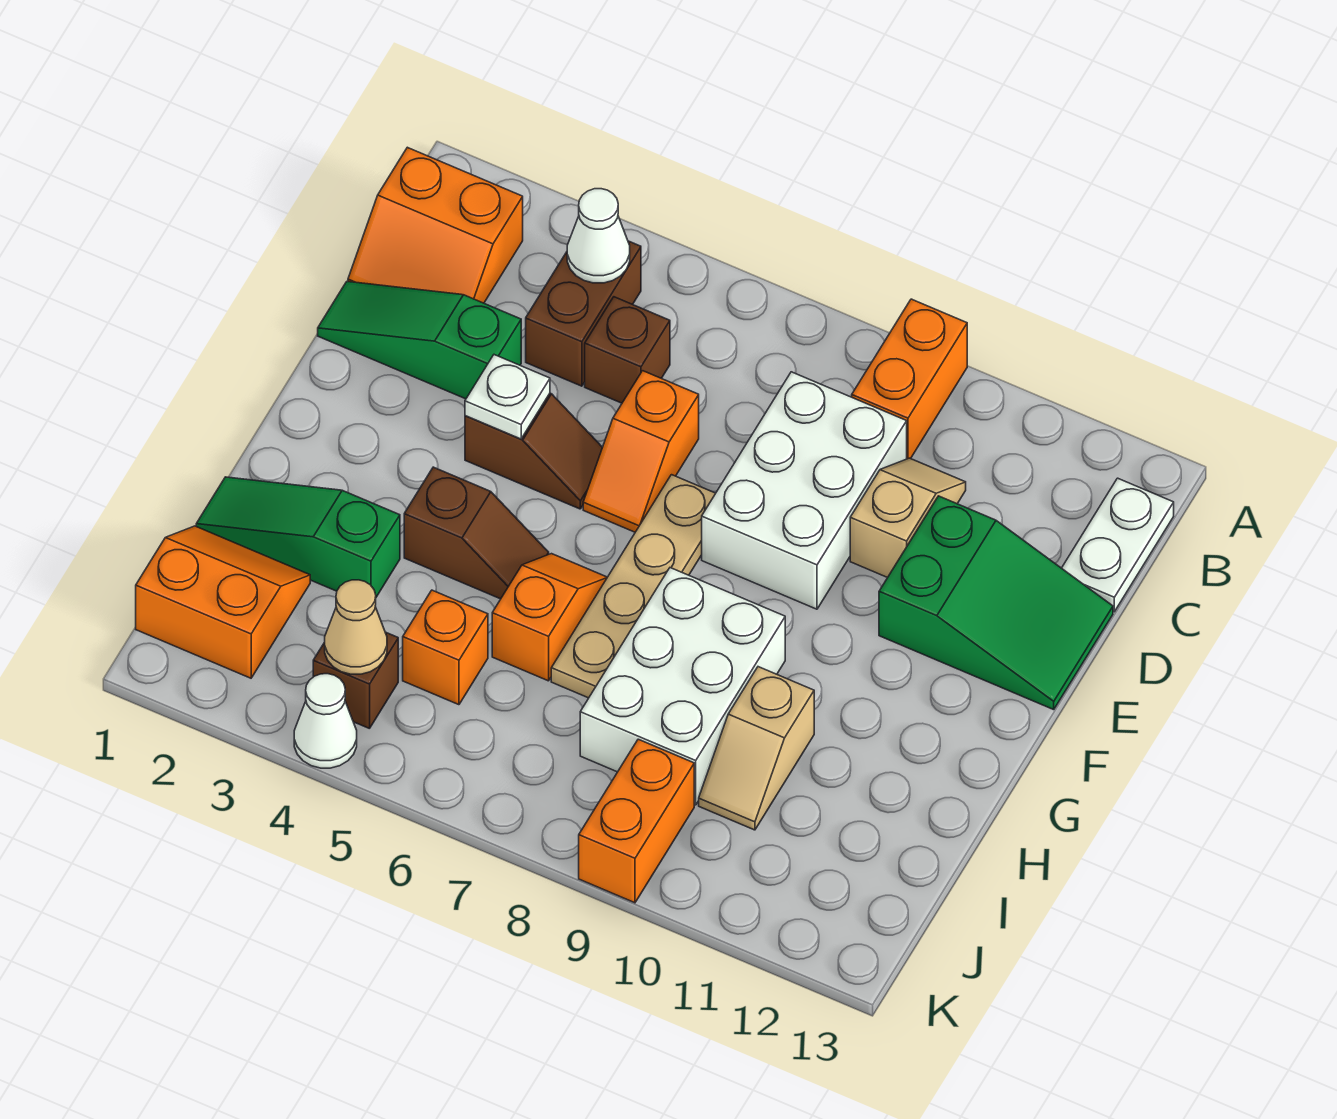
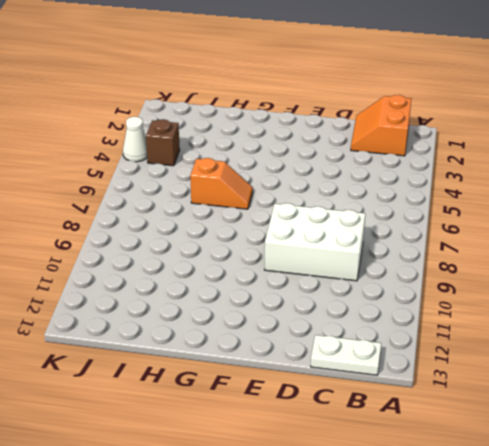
none -> orange 1x2 brick [852,299,967,459]
none -> brown 1x2 brick [526,241,641,386]
none -> brown 1x1 brick [585,297,670,403]

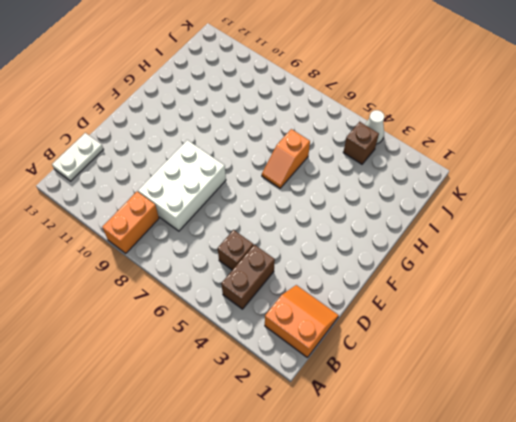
none -> tan 1x2 slope [850,458,966,578]
none -> green 1x3 slope [318,282,521,399]
none -> orange 1x2 slope [583,371,699,532]

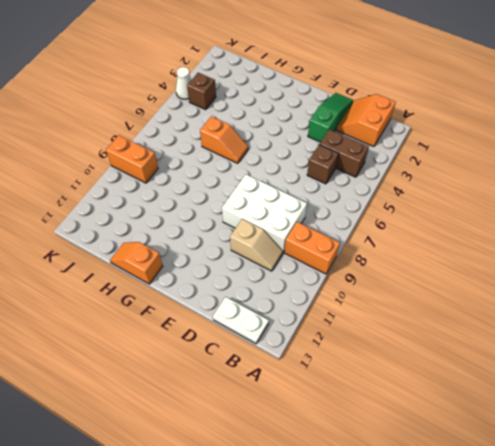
orange 1x2 slope [110,242,163,284] -> orange 1x2 slope moved to [583,371,699,532]
none -> green 2x3 slope [879,496,1113,710]
none -> brown 1x2 slope [465,393,603,509]
none -> tan 1x4 plate [551,475,716,698]

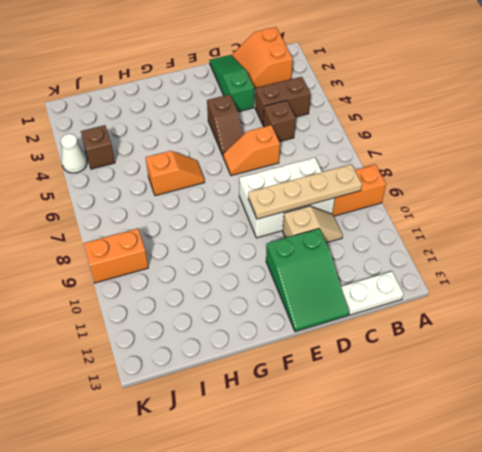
tan 1x4 plate [248,164,362,219] -> tan 1x4 plate moved to [551,475,716,698]
none -> brown 1x2 slope [404,467,549,599]
none -> white 2x3 brick [580,568,785,805]
none -> green 1x3 slope [196,477,400,597]

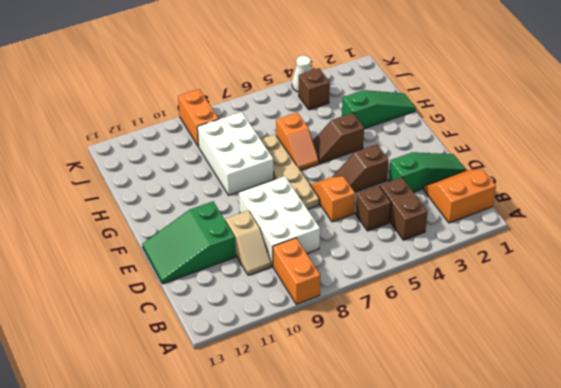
none -> white 1x2 plate [1062,478,1174,612]
none -> tan 1x2 slope [699,667,814,830]
none -> orange 2x2 slope [136,526,310,678]

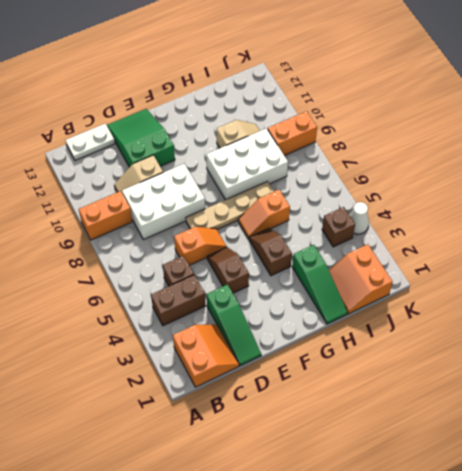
none -> orange 1x1 brick [403,590,488,705]
none -> white 1x1 cone [567,189,630,283]
none -> white 1x1 plate [465,355,550,439]

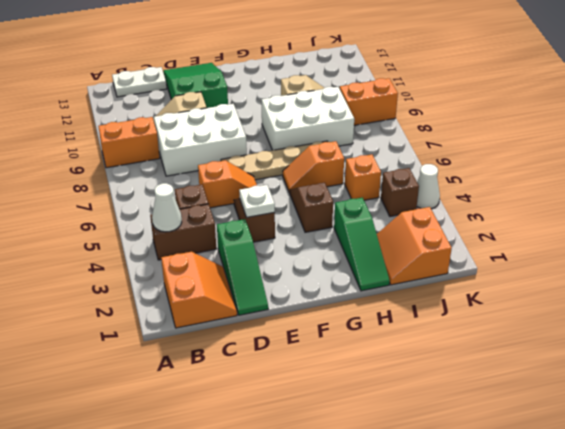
none -> tan 1x1 cone [325,580,387,674]

